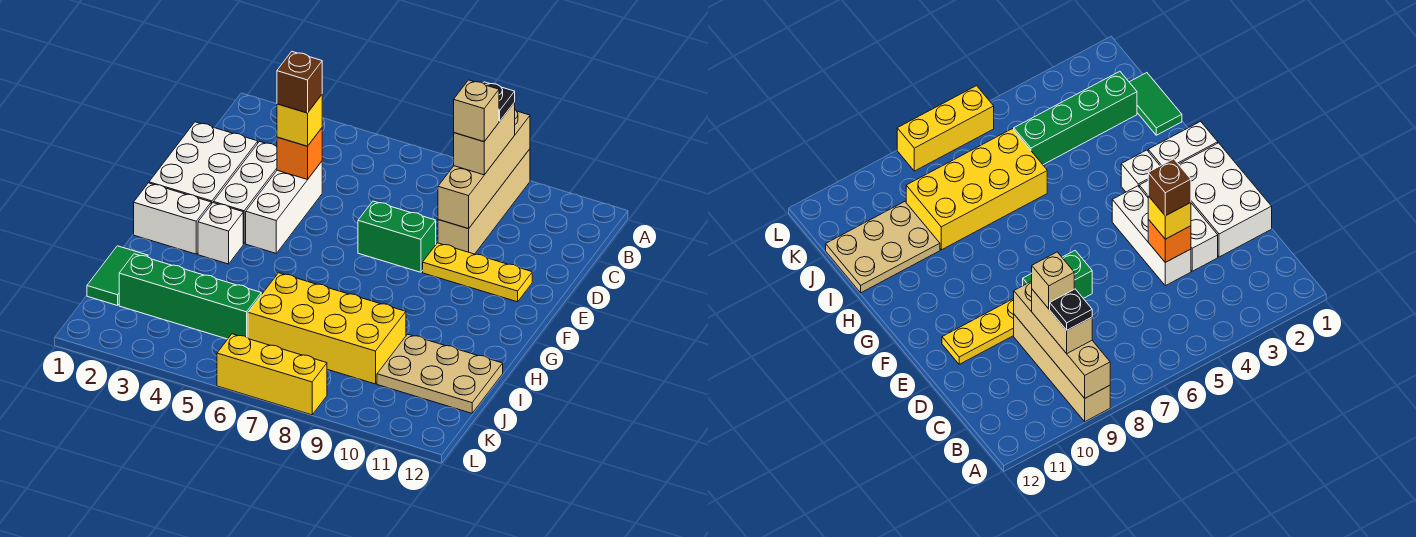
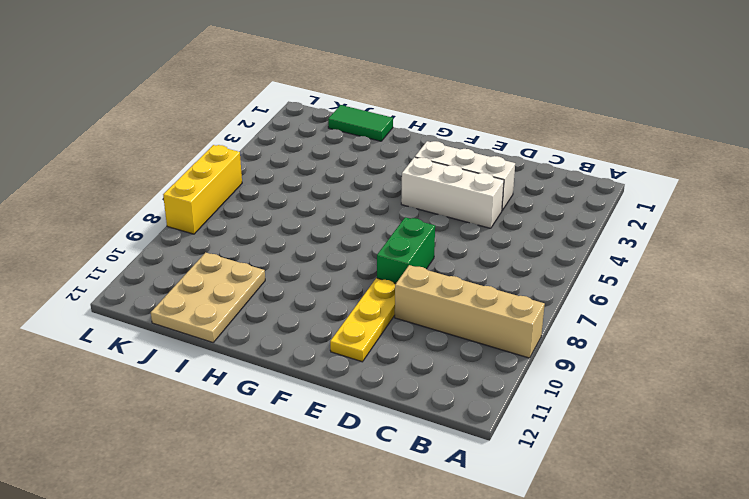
none -> white 2x3 brick [149,122,258,204]
none -> white 1x2 brick [134,183,211,254]
none -> white 1x1 brick [198,203,243,264]

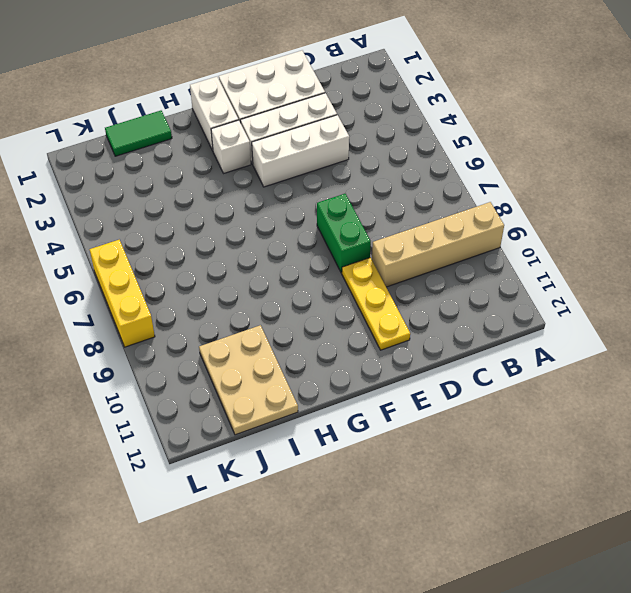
none -> yellow 2x4 brick [248,273,406,384]
none -> green 1x4 brick [119,254,261,339]
none -> tan 1x4 brick [438,110,530,229]

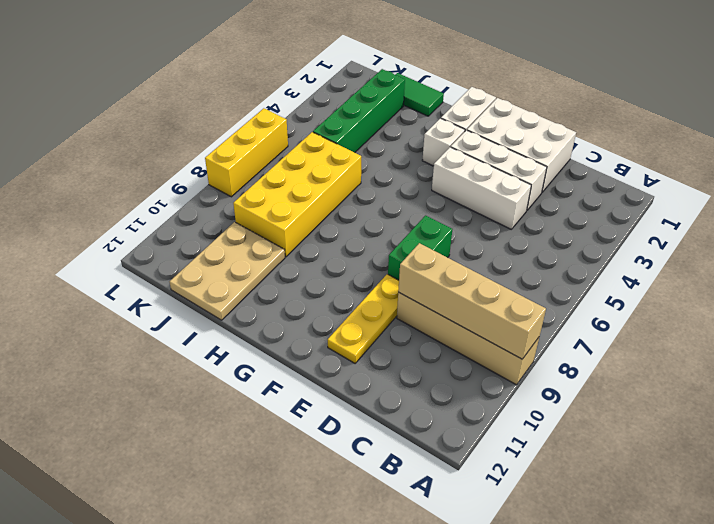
none -> orange 1x1 brick [277,128,322,179]
none -> tan 1x2 brick [454,103,515,175]
none -> yellow 1x1 brick [277,95,322,146]

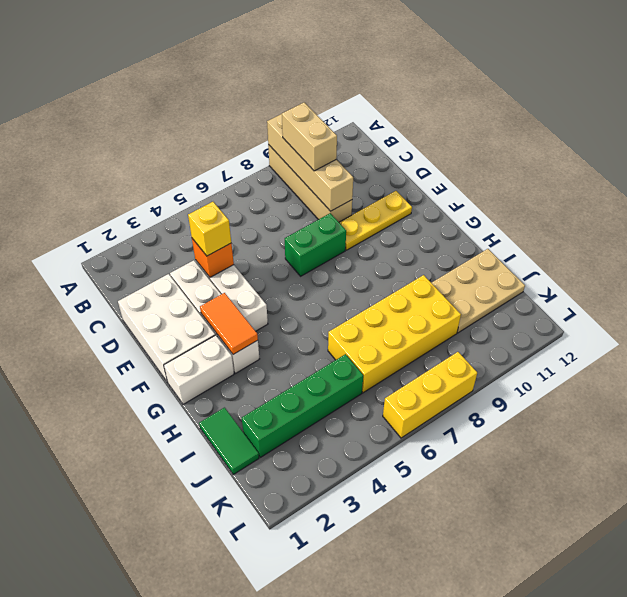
orange 1x2 tile [200,293,258,354] -> none
none -> black 1x1 plate [483,82,515,121]
none -> tan 1x1 brick [454,80,499,142]
none -> brown 1x1 brick [277,52,322,113]

